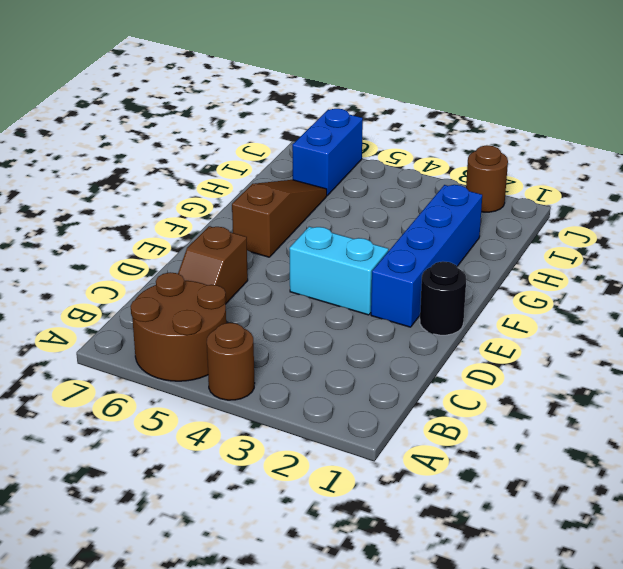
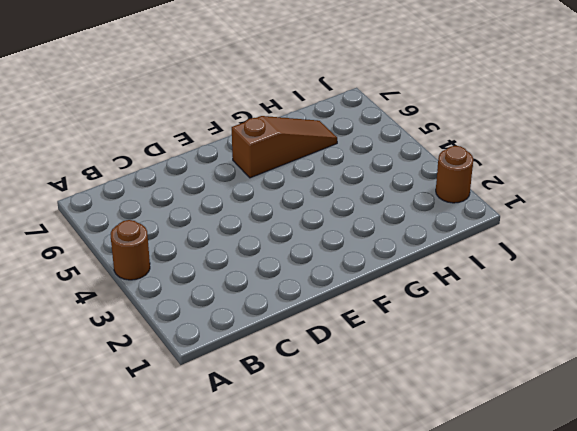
none -> brown 2x2 round brick [131,272,226,381]
none -> brown 1x2 slope [178,226,248,304]

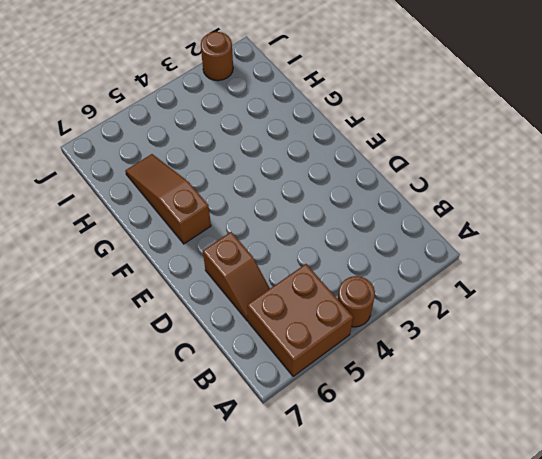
brown 2x2 brick [248,264,353,376] -> brown 2x2 round brick [131,272,226,381]
none -> black 1x1 round brick [420,261,466,335]
none -> blue 1x4 brick [371,185,482,327]

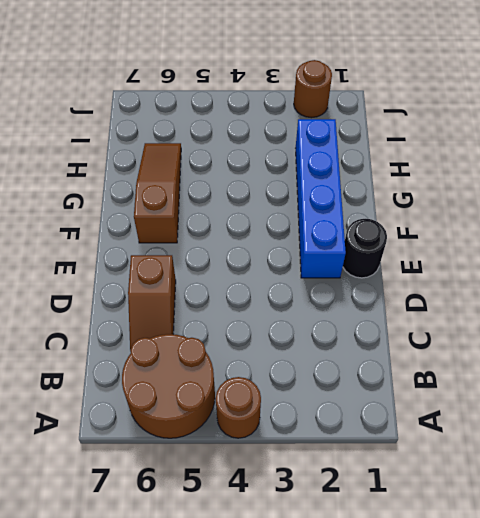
none -> cyan 1x2 brick [289,227,388,315]
none -> blue 1x2 brick [292,109,363,195]

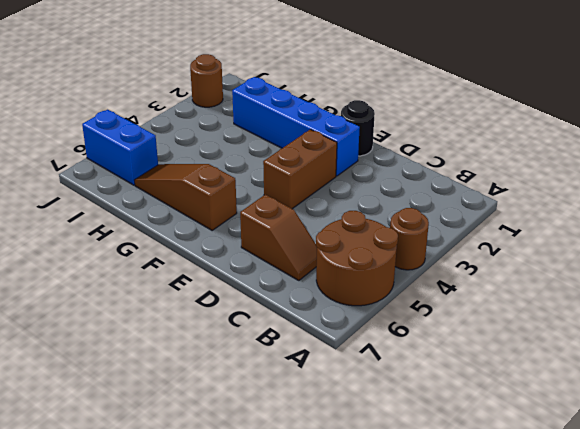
brown 1x2 brick [263,129,337,209] -> cyan 1x2 brick [289,227,388,315]

